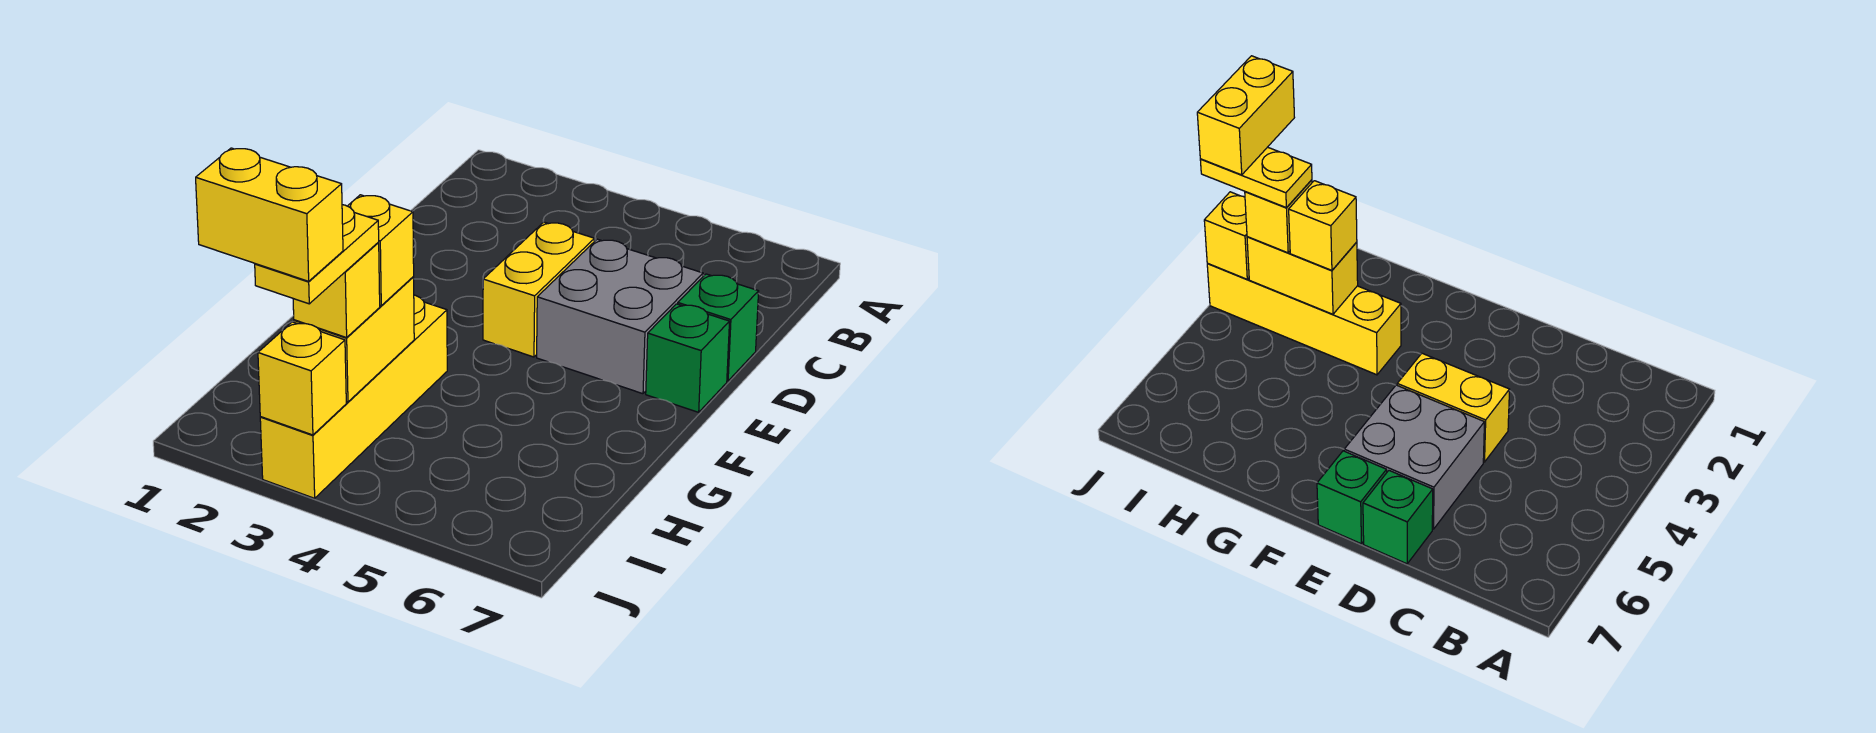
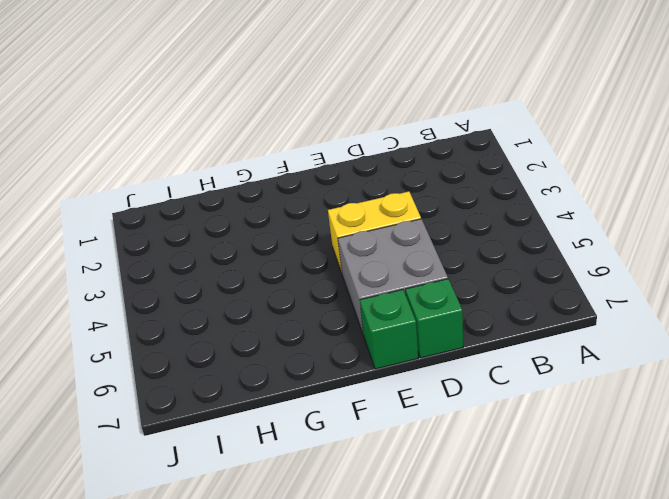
none -> yellow 1x4 brick [260,295,447,498]
none -> yellow 1x2 brick [294,277,414,402]

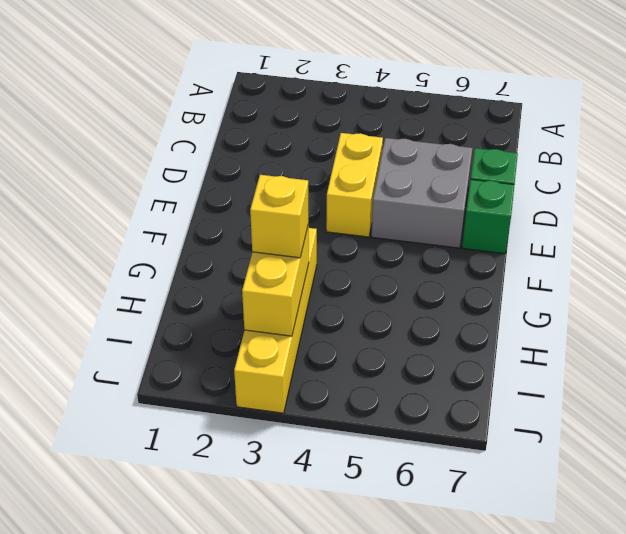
none -> yellow 1x1 brick [258,322,346,435]
none -> yellow 1x1 brick [293,243,380,338]

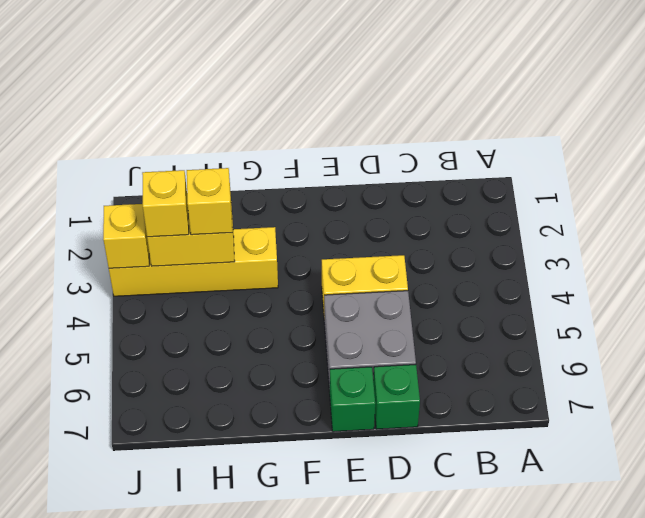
none -> yellow 1x2 plate [255,205,379,304]
none -> yellow 1x2 brick [196,148,343,281]

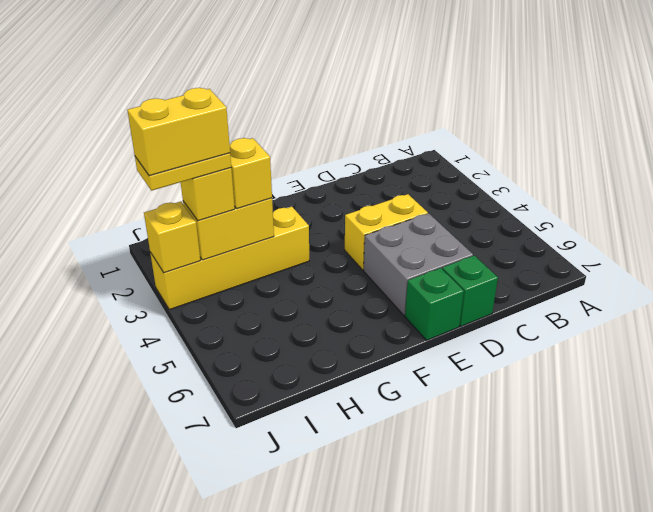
yellow 1x2 brick [127,88,230,176] -> yellow 1x2 brick turned to [196,148,343,281]

